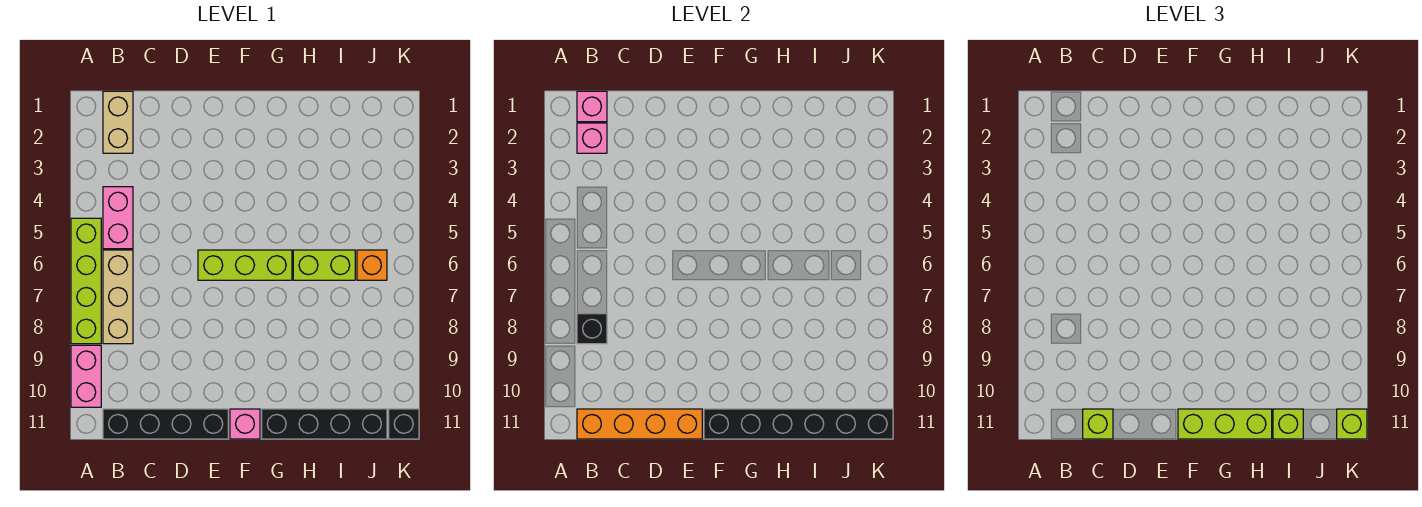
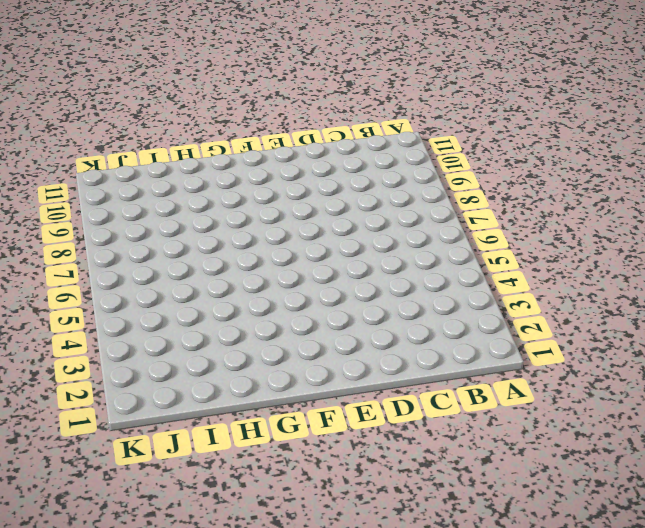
none -> lime 1x4 brick [71,218,101,344]
none -> pink 1x2 brick [71,345,101,407]
none -> tan 1x2 brick [103,91,133,153]

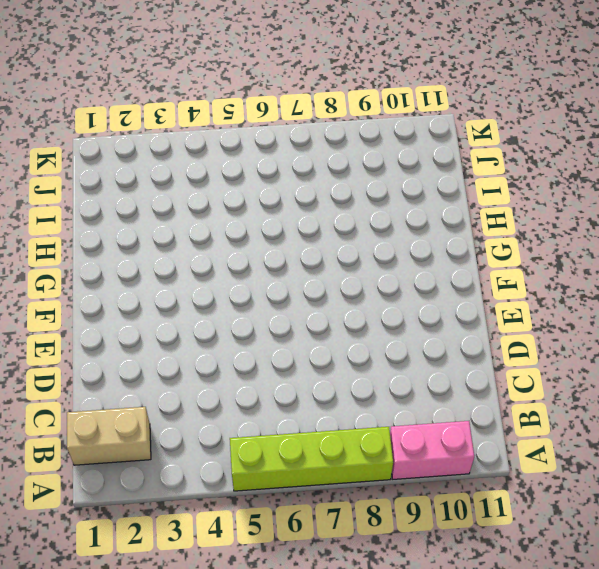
none -> pink 1x2 brick [103,187,133,249]
none -> tan 1x3 brick [103,250,133,344]
none -> black 1x4 brick [103,409,228,439]

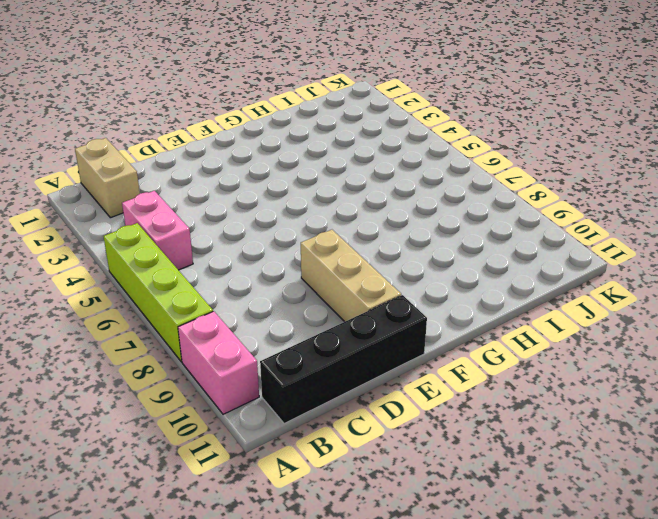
tan 1x3 brick [301,230,401,322] -> tan 1x3 brick moved to [103,250,133,344]
none -> lime 1x3 brick [198,250,292,280]
none -> pink 1x1 brick [230,409,260,439]
none -> black 1x4 brick [262,409,387,439]

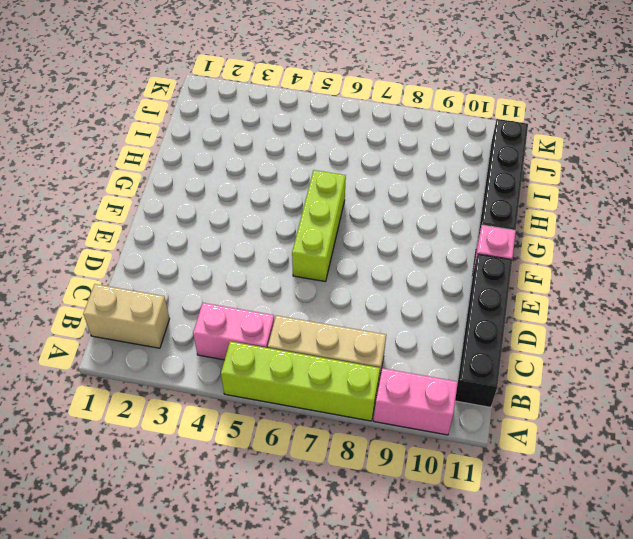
none -> lime 1x2 brick [293,250,355,280]
none -> orange 1x1 brick [357,250,387,280]
none -> black 1x1 brick [389,409,419,439]

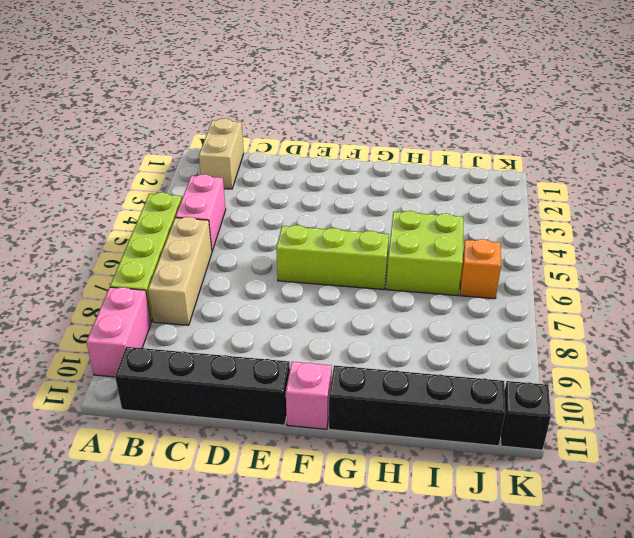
lime 2x2 brick [387,211,463,296] -> lime 1x2 brick [293,250,355,280]
none -> pink 1x1 brick [577,91,607,122]
none -> pink 1x1 brick [577,123,607,153]
none -> black 1x1 brick [577,314,607,344]

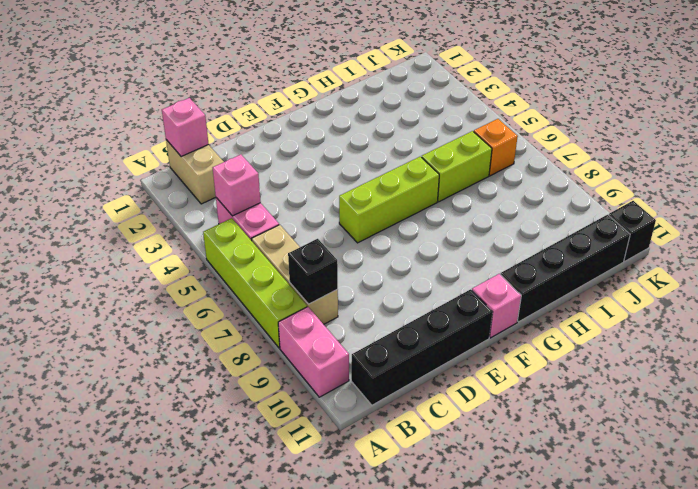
pink 1x1 brick [213,155,261,216] -> pink 1x1 brick moved to [577,123,607,153]
none -> orange 1x4 brick [577,409,702,439]
none -> black 1x6 brick [704,409,893,439]
none -> lime 1x1 brick [1083,409,1113,439]

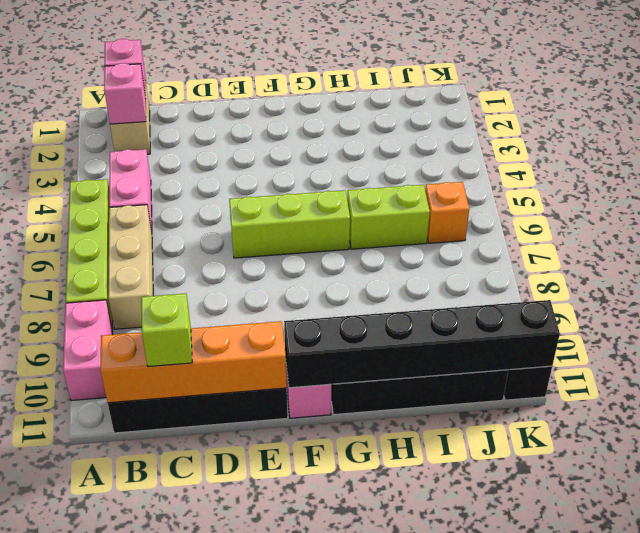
none -> black 1x1 brick [577,314,607,344]
none -> lime 1x3 brick [1178,409,1272,439]
none -> lime 1x1 brick [1273,409,1303,439]

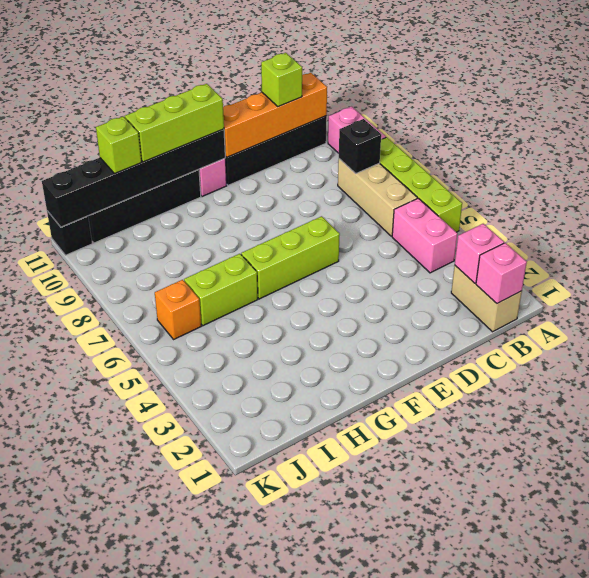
none -> lime 1x1 brick [1337,409,1367,439]

